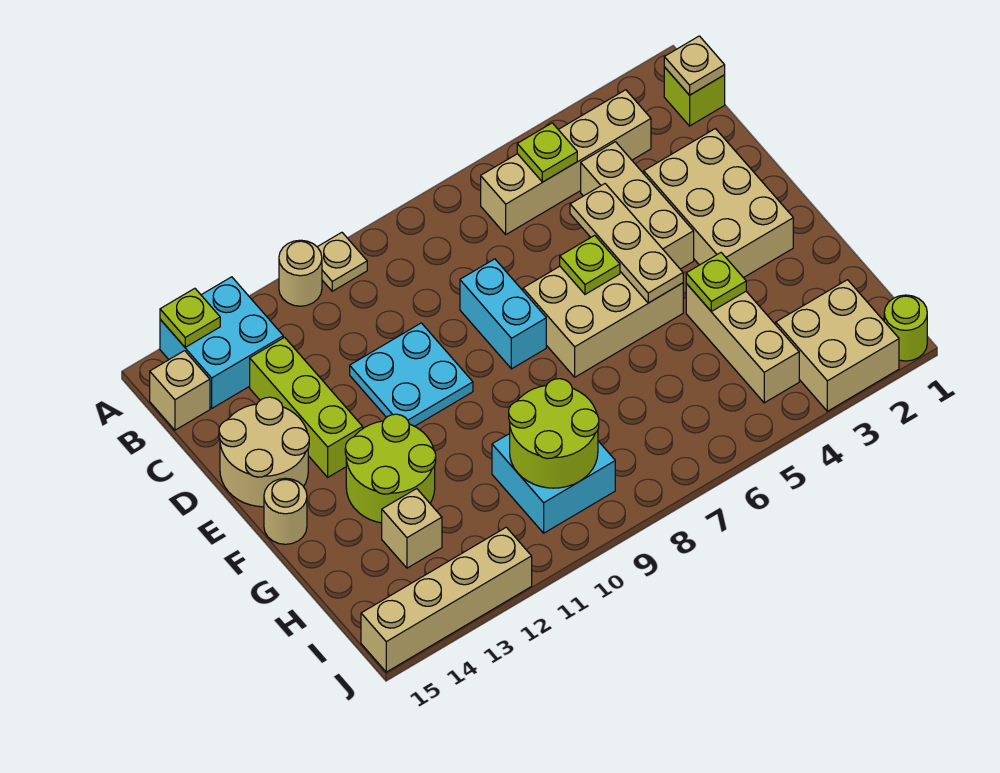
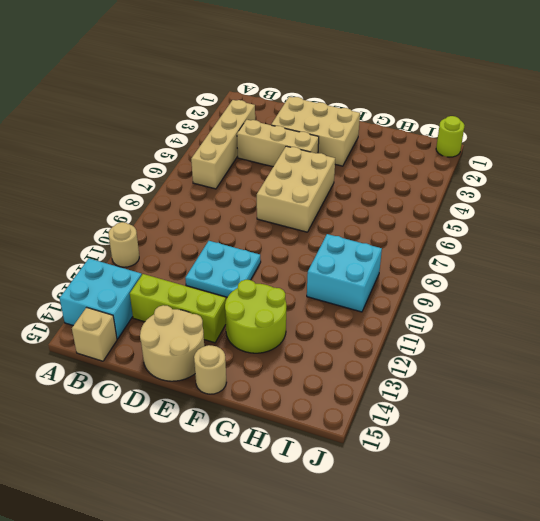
none -> tan 1x1 plate [318,232,367,291]
none -> lime 1x1 brick [664,67,725,126]
none -> cyan 1x2 brick [460,259,546,369]

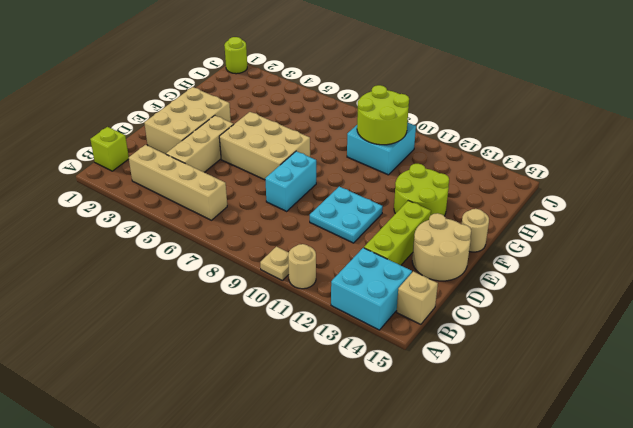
none -> tan 1x3 brick [686,284,799,403]
none -> tan 1x1 brick [382,489,442,568]
none -> tan 2x2 brick [776,280,899,411]

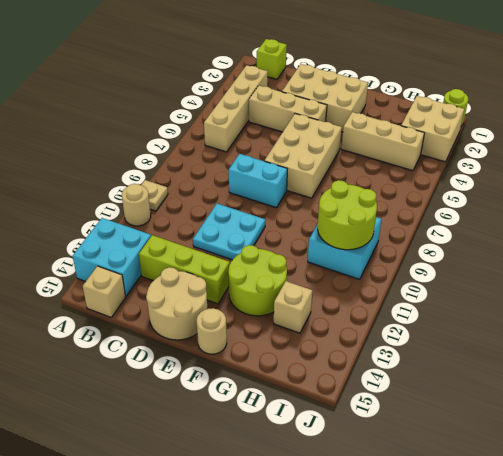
none -> tan 1x4 brick [361,527,532,672]
none -> lime 1x1 plate [160,288,220,347]
none -> tan 1x1 plate [664,36,725,95]

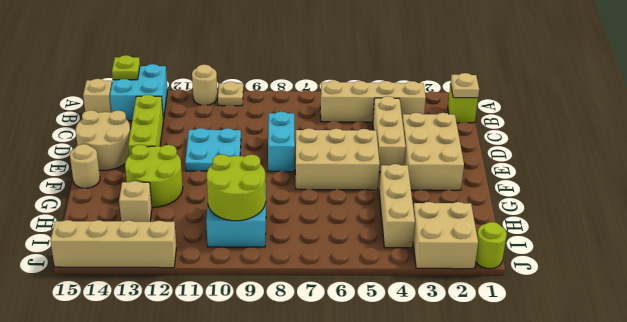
none -> lime 1x1 plate [517,123,577,182]
none -> tan 1x3 plate [570,184,683,303]
none -> lime 1x1 plate [560,235,620,294]

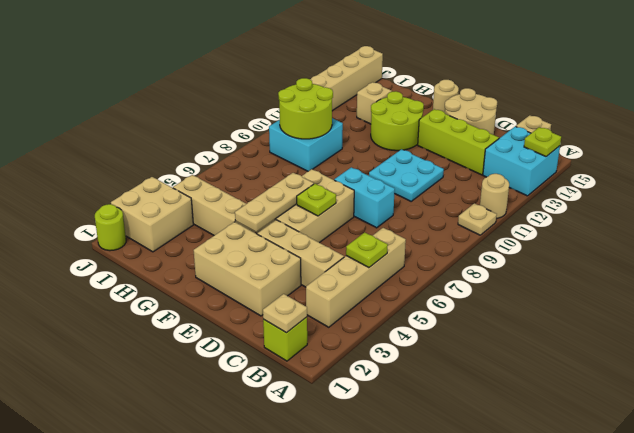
tan 1x3 plate [235,173,314,232] -> tan 1x3 plate turned to [570,184,683,303]
none -> lime 1x1 plate [686,253,746,311]

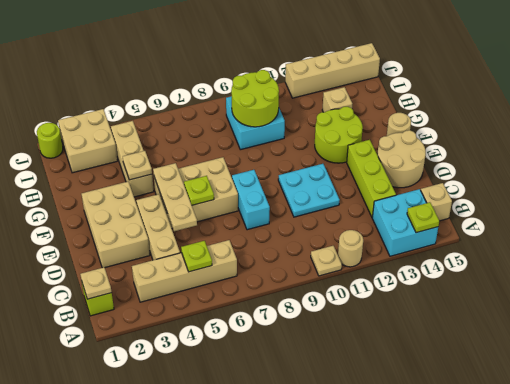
tan 1x1 plate [123,151,152,180] -> lime 1x1 plate [686,253,746,311]

